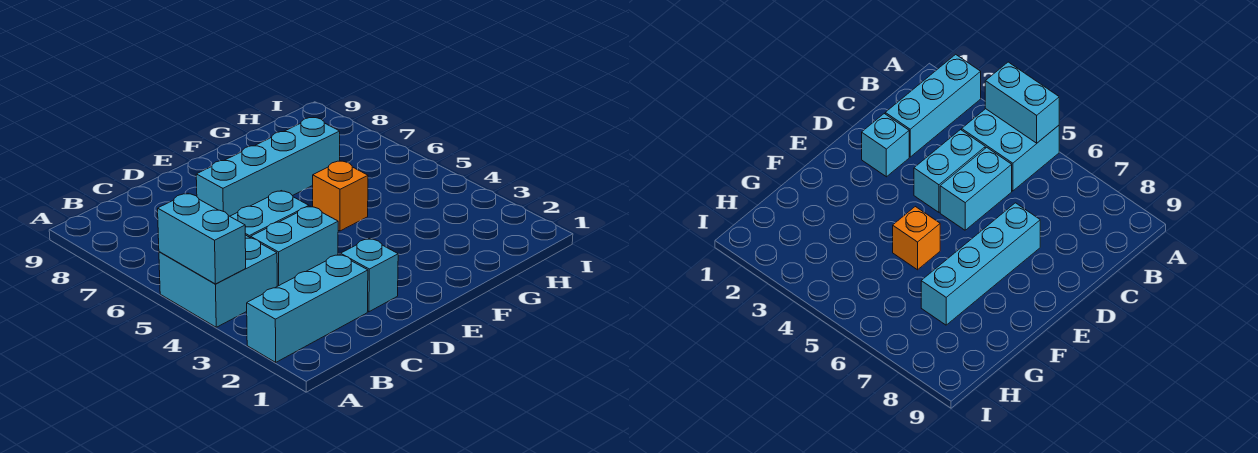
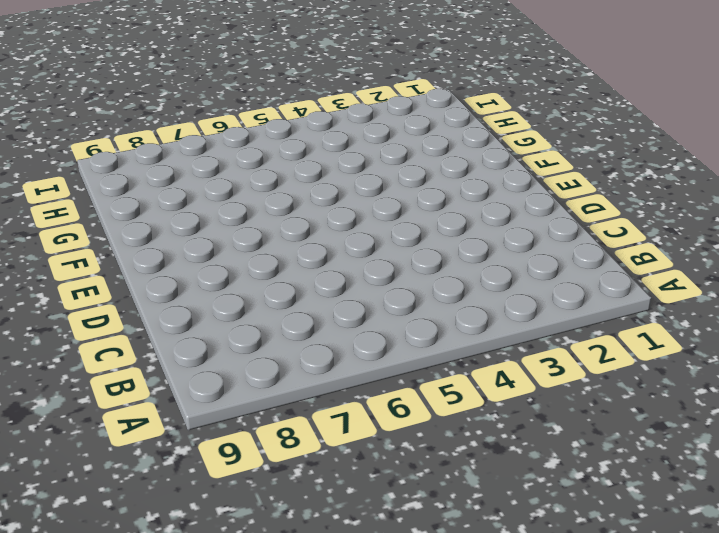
none -> cyan 1x3 brick [247,254,368,362]
none -> cyan 2x2 brick [159,235,277,327]

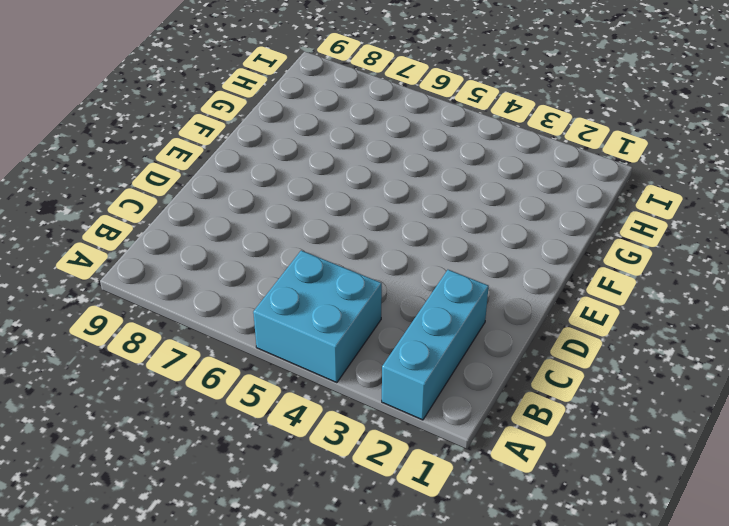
none -> cyan 1x2 brick [251,206,338,286]
none -> cyan 1x2 brick [230,191,309,238]

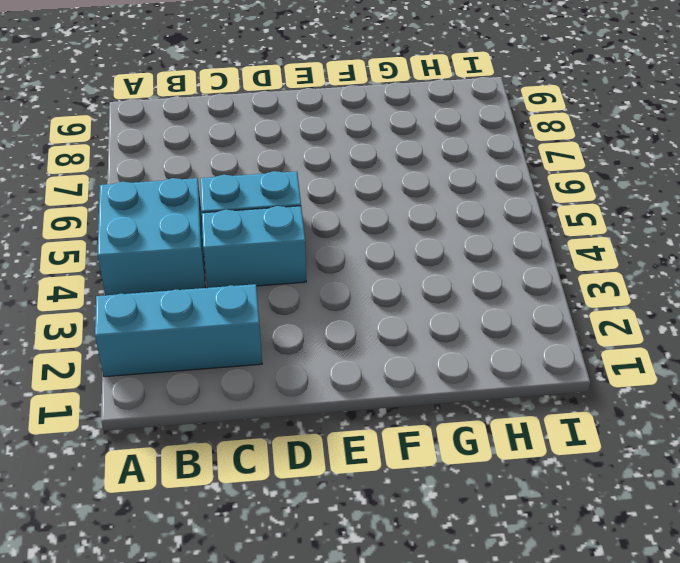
none -> cyan 1x1 brick [341,238,398,312]
none -> cyan 1x4 brick [196,118,340,216]

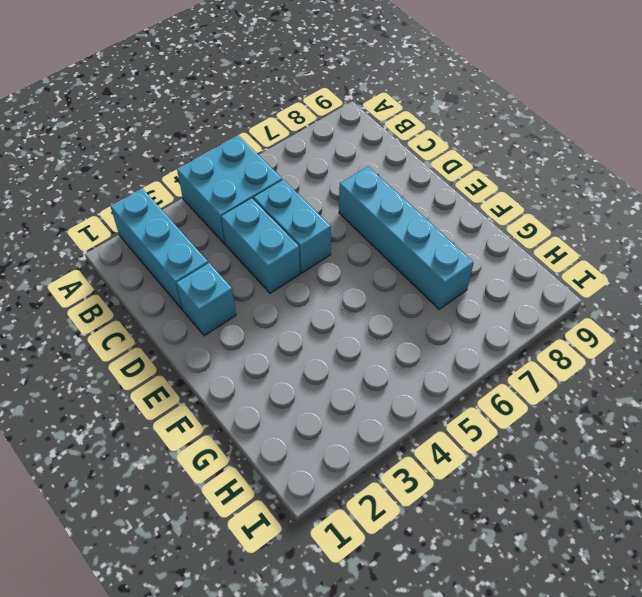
none -> orange 1x1 brick [313,161,368,231]
none -> cyan 1x2 brick [158,193,246,284]

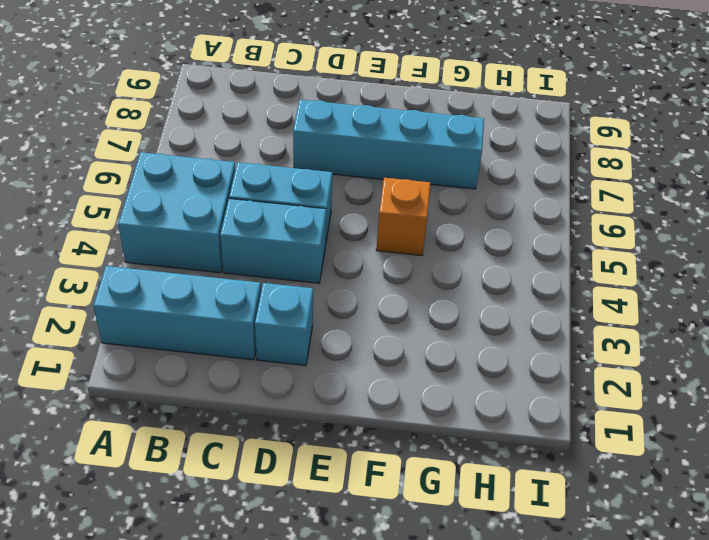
none -> cyan 1x2 brick [158,193,246,284]

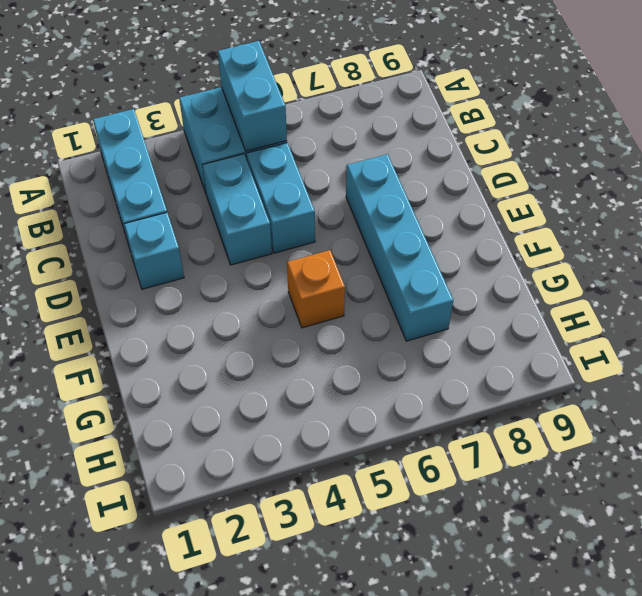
cyan 1x2 brick [218,41,287,151] -> cyan 1x2 brick turned to [158,193,246,284]

